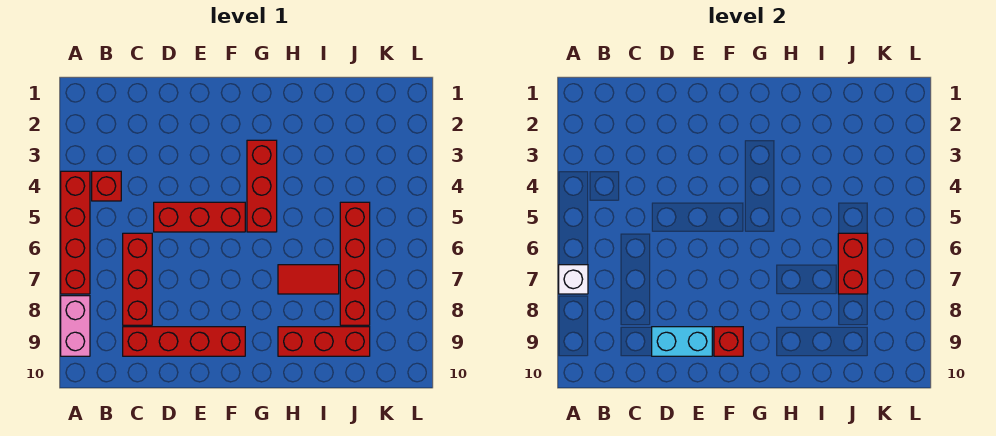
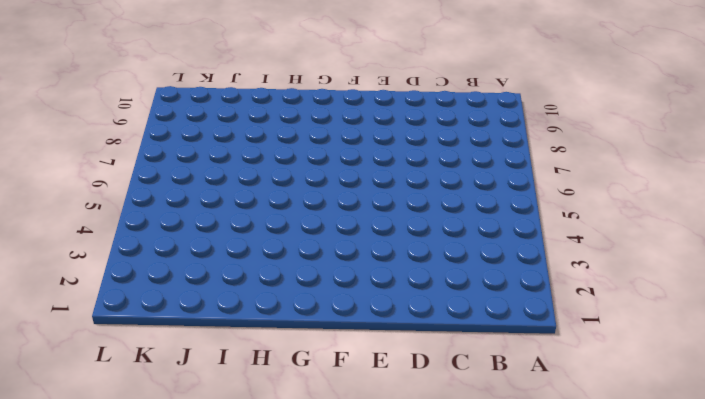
none -> red 1x4 brick [61,171,90,294]
none -> pink 1x2 brick [61,296,90,356]
none -> red 1x1 brick [92,171,121,201]

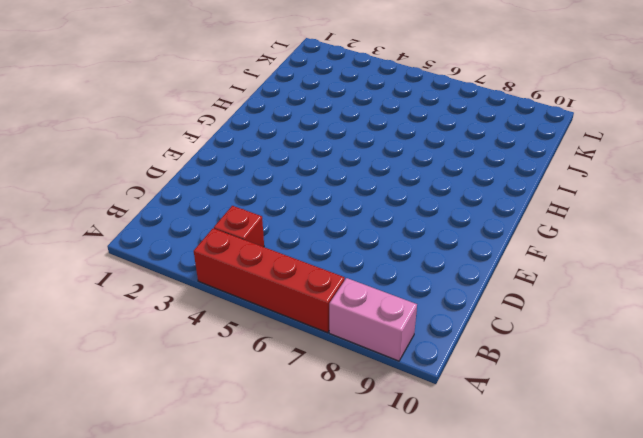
none -> red 1x3 brick [123,233,152,325]
none -> red 1x4 brick [123,327,245,356]
none -> red 1x3 brick [154,202,245,232]

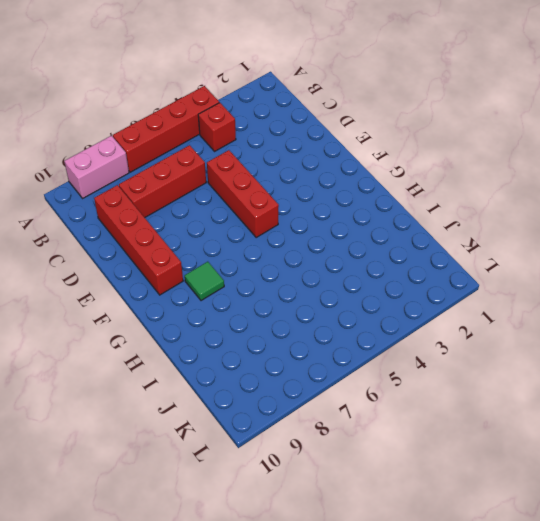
green 1x1 tile [185,262,224,301] -> none
none -> red 1x3 brick [247,140,277,232]
none -> red 1x2 tile [278,265,339,294]
none -> red 1x3 brick [278,327,370,356]

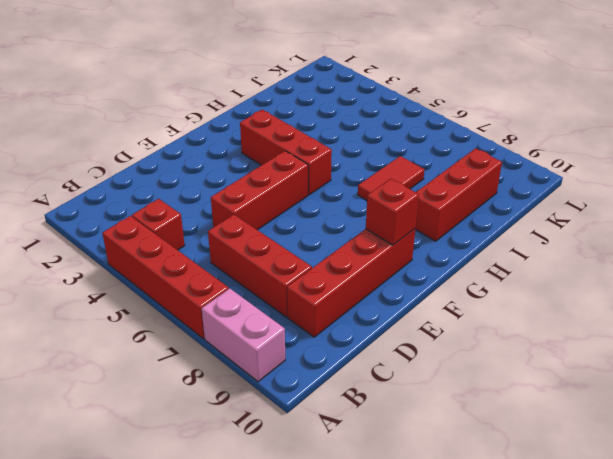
none -> red 1x4 brick [340,202,370,325]
none -> white 1x1 brick [559,265,588,294]
none -> cyan 1x2 brick [652,327,712,356]

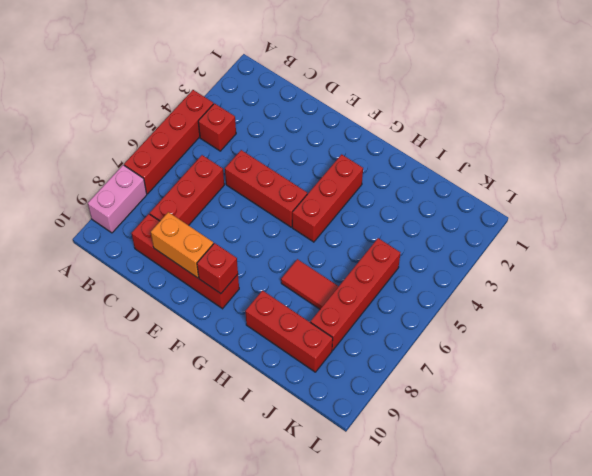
orange 1x2 brick [151,212,213,278] -> cyan 1x2 brick [652,327,712,356]
none -> white 1x1 brick [559,265,588,294]
none -> red 1x2 brick [838,233,868,294]

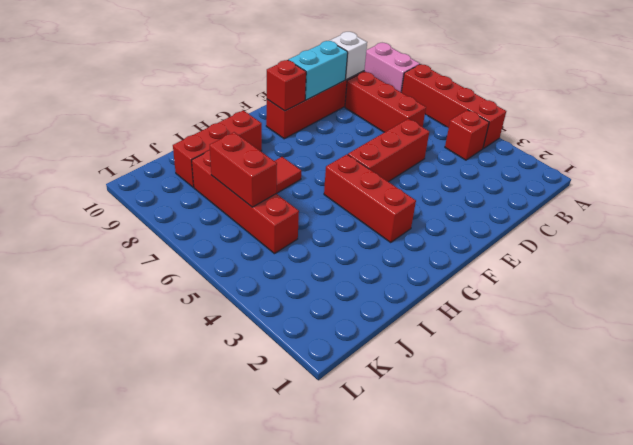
white 1x1 brick [330,32,367,80] -> white 1x1 brick moved to [559,265,588,294]

